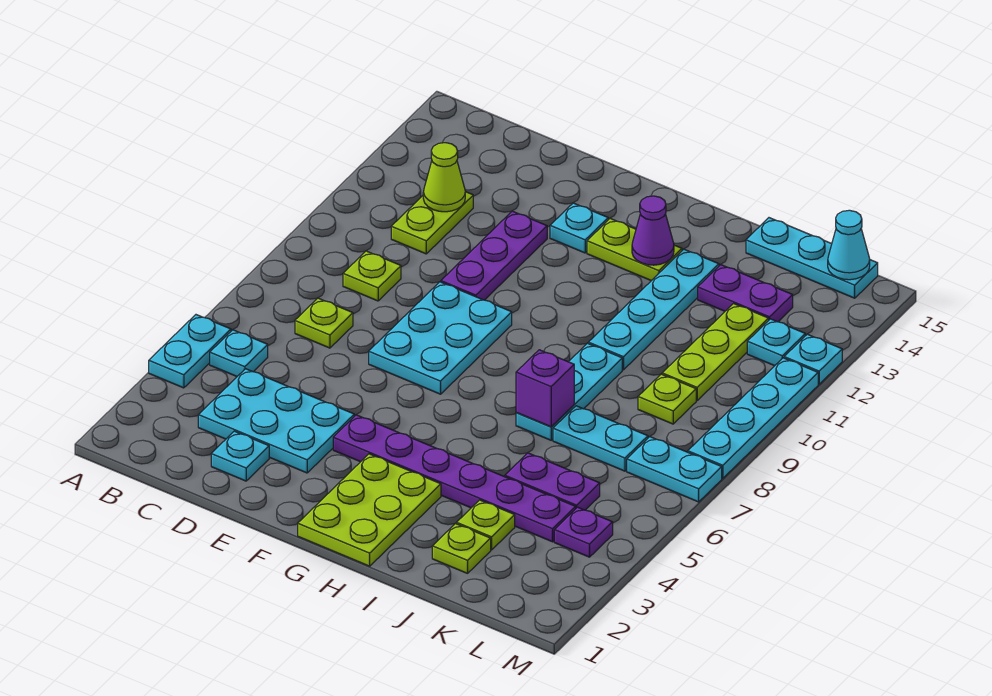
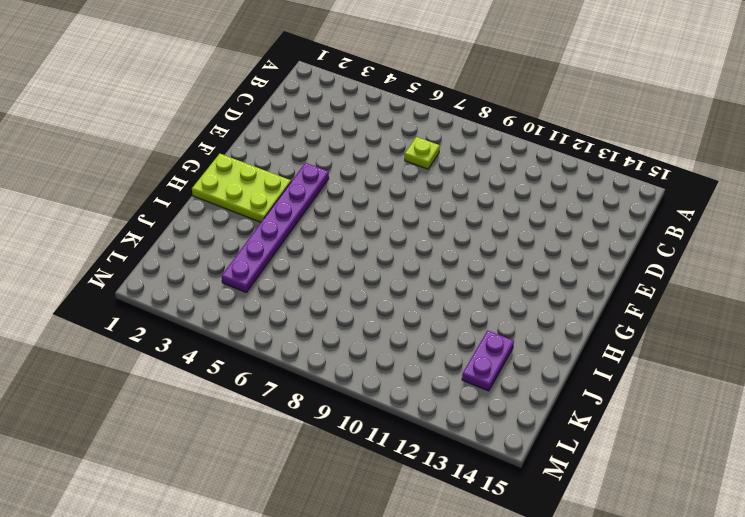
none -> cyan 1x2 plate [149,315,231,388]
none -> cyan 1x1 plate [210,330,268,376]
none -> cyan 2x3 plate [198,369,354,473]
none -> lime 1x1 plate [343,251,401,301]

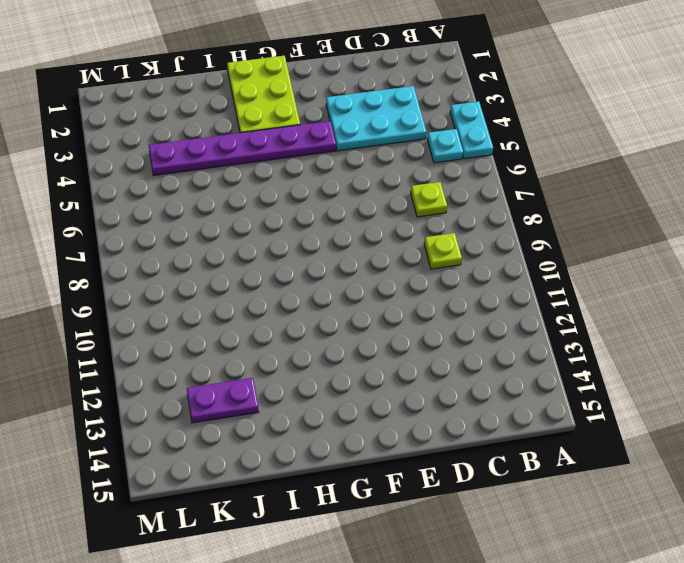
none -> lime 1x2 plate [391,192,473,254]
none -> cyan 1x1 plate [211,431,269,481]
none -> cyan 2x3 plate [369,282,512,394]
none -> purple 1x3 plate [441,211,547,300]

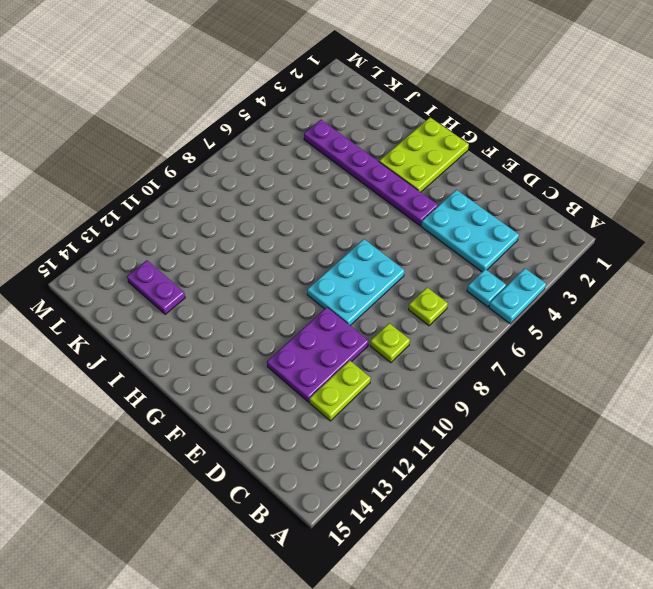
purple 2x3 plate [267,307,369,402] -> purple 1x3 plate [441,211,547,300]
none -> cyan 1x1 plate [211,431,269,481]
none -> cyan 1x1 plate [550,203,608,253]
none -> lime 1x2 plate [587,219,682,281]
none -> cyan 1x3 plate [516,343,622,440]

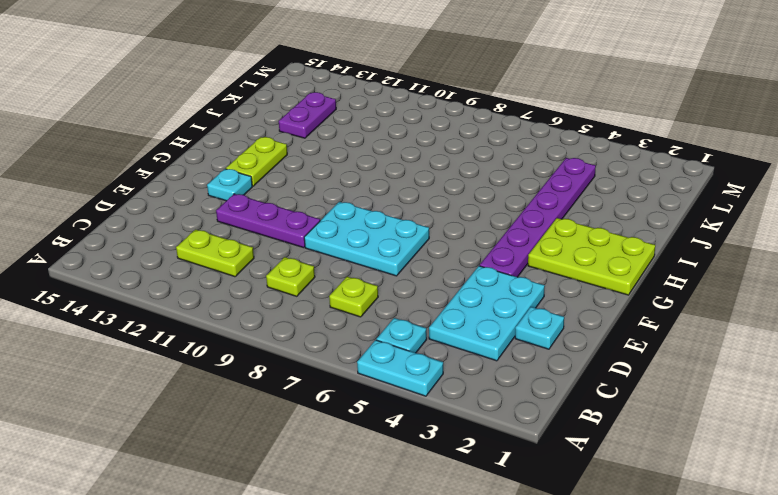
none -> cyan 1x3 plate [516,343,622,440]
none -> cyan 1x4 plate [588,249,719,370]
none -> lime 1x1 plate [432,523,491,573]
none -> lime 1x1 plate [457,500,515,550]

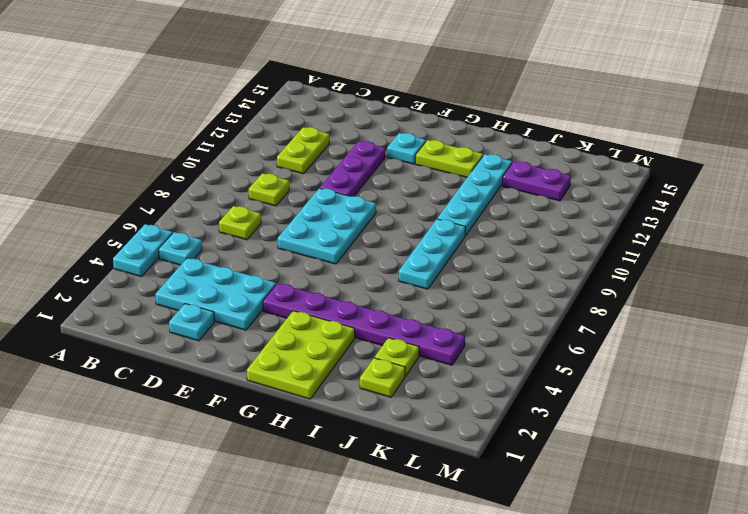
none -> purple 1x2 plate [505,453,600,510]
none -> cyan 1x2 plate [553,406,648,471]
none -> cyan 1x3 plate [746,218,878,298]
none -> lime 1x1 plate [638,374,696,424]

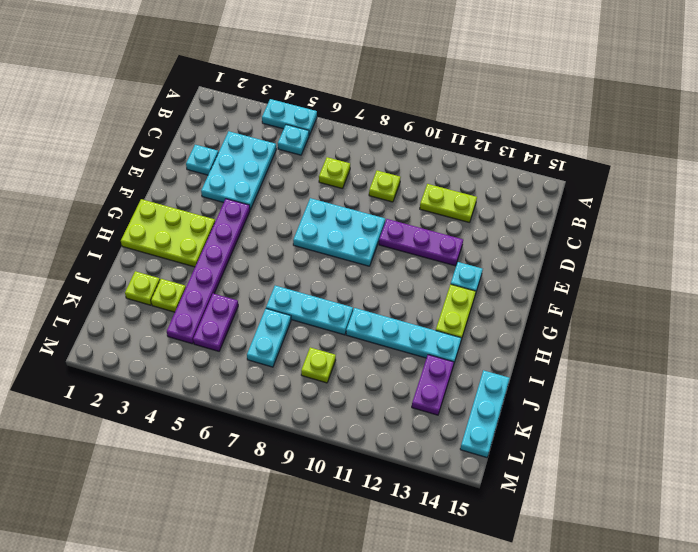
none -> lime 1x3 plate [662,304,769,400]
none -> purple 1x1 plate [554,507,613,557]
none -> cyan 1x2 plate [627,437,722,502]
none -> cyan 1x1 plate [747,319,805,366]

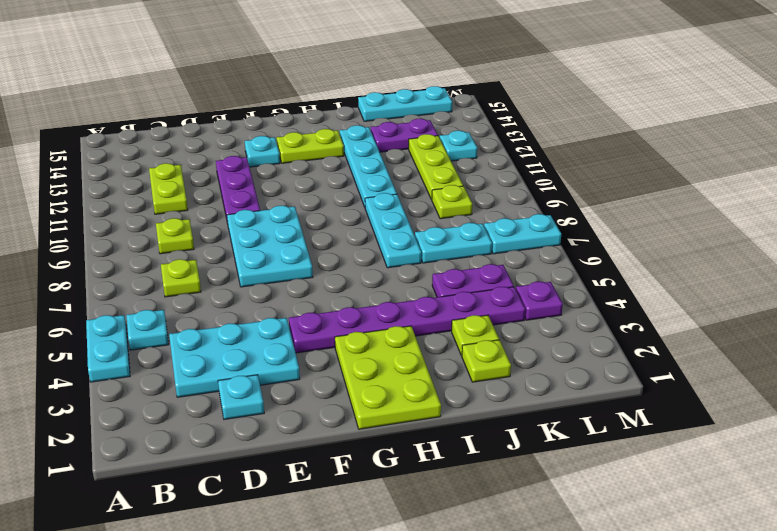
none -> cyan 1x4 plate [688,358,818,478]
none -> cyan 1x1 plate [784,334,842,384]
none -> lime 1x1 cone [423,143,465,212]
none -> purple 1x1 cone [632,196,674,265]

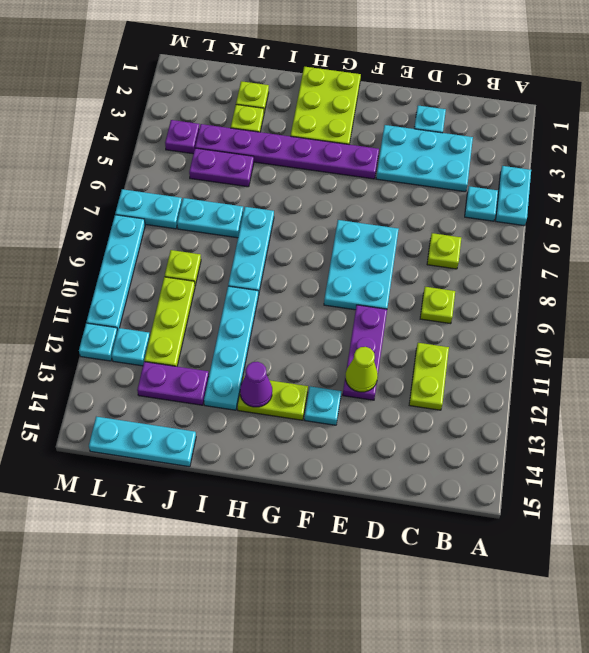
lime 1x1 cone [346,347,378,392] -> lime 1x1 cone moved to [423,143,465,212]
none -> purple 1x1 brick [516,350,574,427]
none -> cyan 1x1 cone [828,210,870,280]

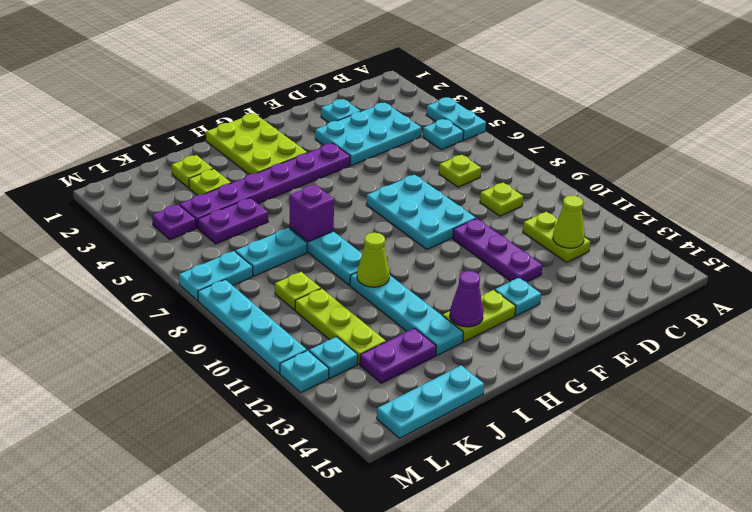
lime 1x1 cone [357,233,390,287] -> none
none -> cyan 1x1 cone [828,210,870,280]

